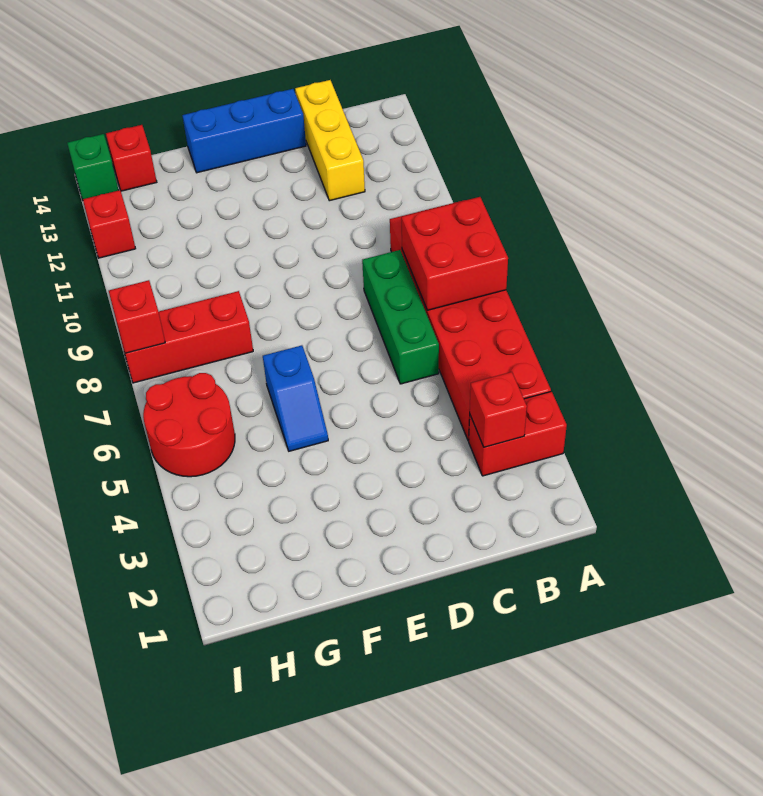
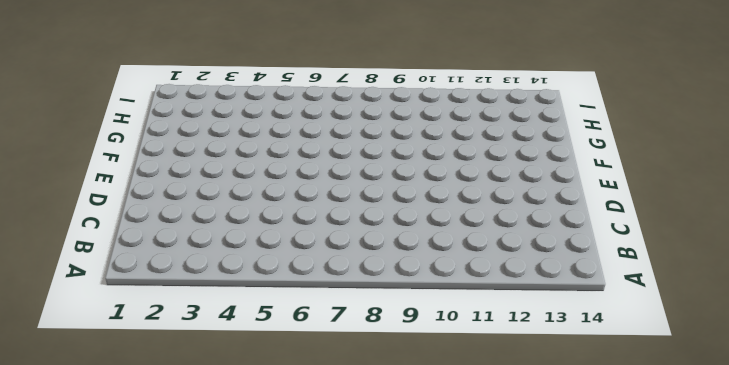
none -> red 1x2 brick [469,391,567,476]
none -> red 2x6 brick [390,200,551,441]
none -> green 1x3 brick [362,250,439,384]

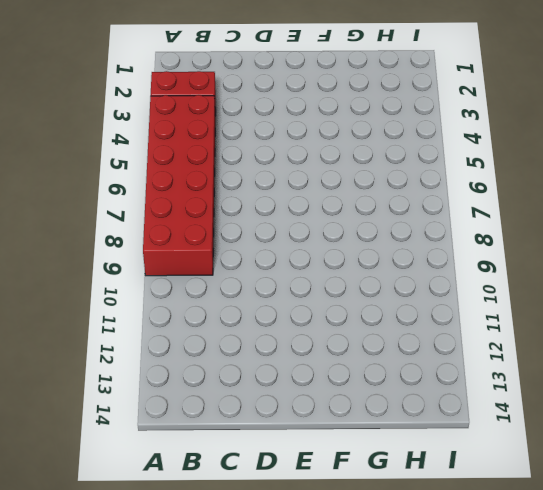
none -> green 1x3 brick [362,250,439,384]
none -> yellow 1x3 brick [295,80,365,201]
none -> blue 1x3 brick [182,89,306,173]

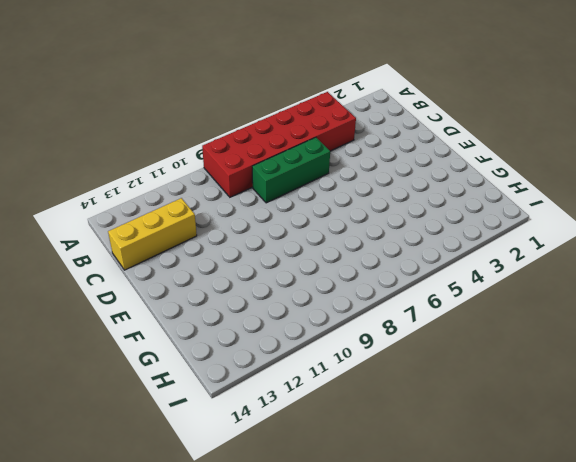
none -> red 1x2 brick [469,391,567,476]
none -> blue 1x3 brick [182,89,306,173]
none -> blue 1x2 slope [263,345,328,451]

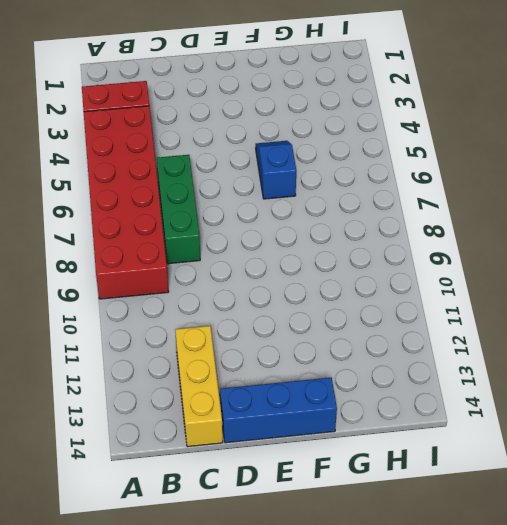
none -> red 1x3 brick [120,291,253,383]
none -> red 2x2 round brick [143,373,235,477]
none -> red 1x1 brick [106,125,157,191]

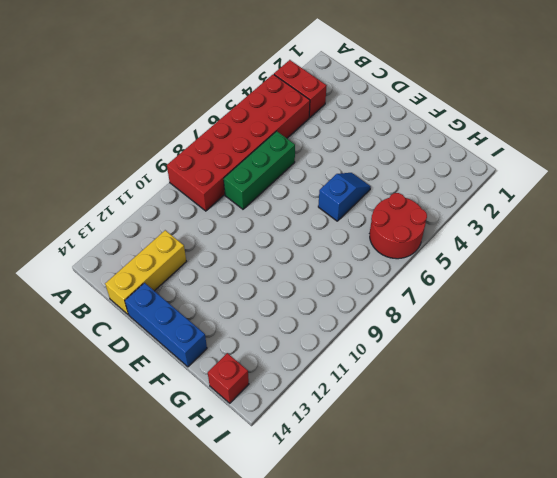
none -> red 1x3 brick [120,291,253,383]
none -> red 1x1 brick [83,190,136,258]
none -> green 1x1 brick [67,134,119,200]

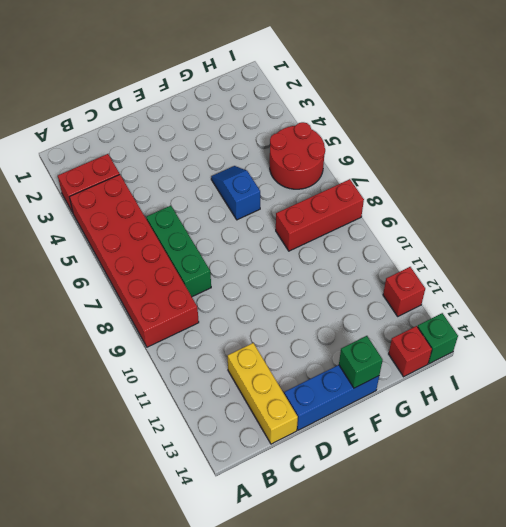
green 1x1 brick [339,336,383,388] -> none
none -> red 2x2 brick [401,197,508,310]
none -> red 1x1 brick [470,372,527,447]
none -> red 1x1 brick [109,280,165,353]

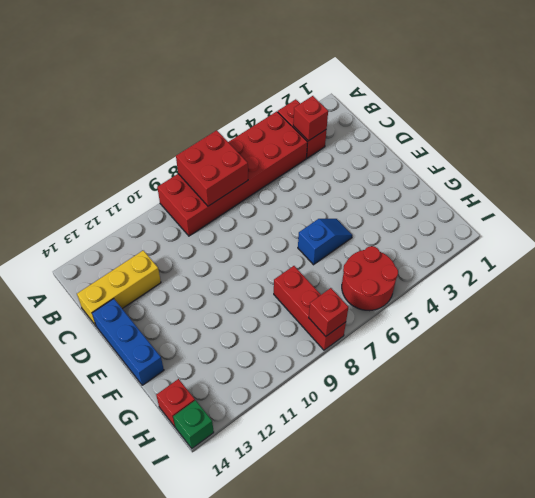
none -> green 1x3 brick [362,250,439,384]
none -> red 1x1 brick [83,190,136,258]

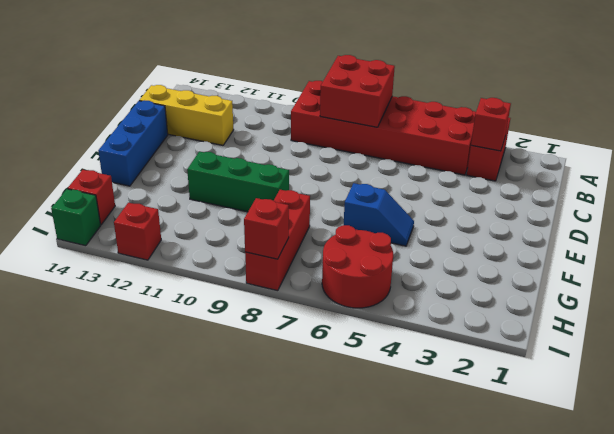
green 1x3 brick [187,152,289,212] -> green 1x3 brick moved to [362,250,439,384]

